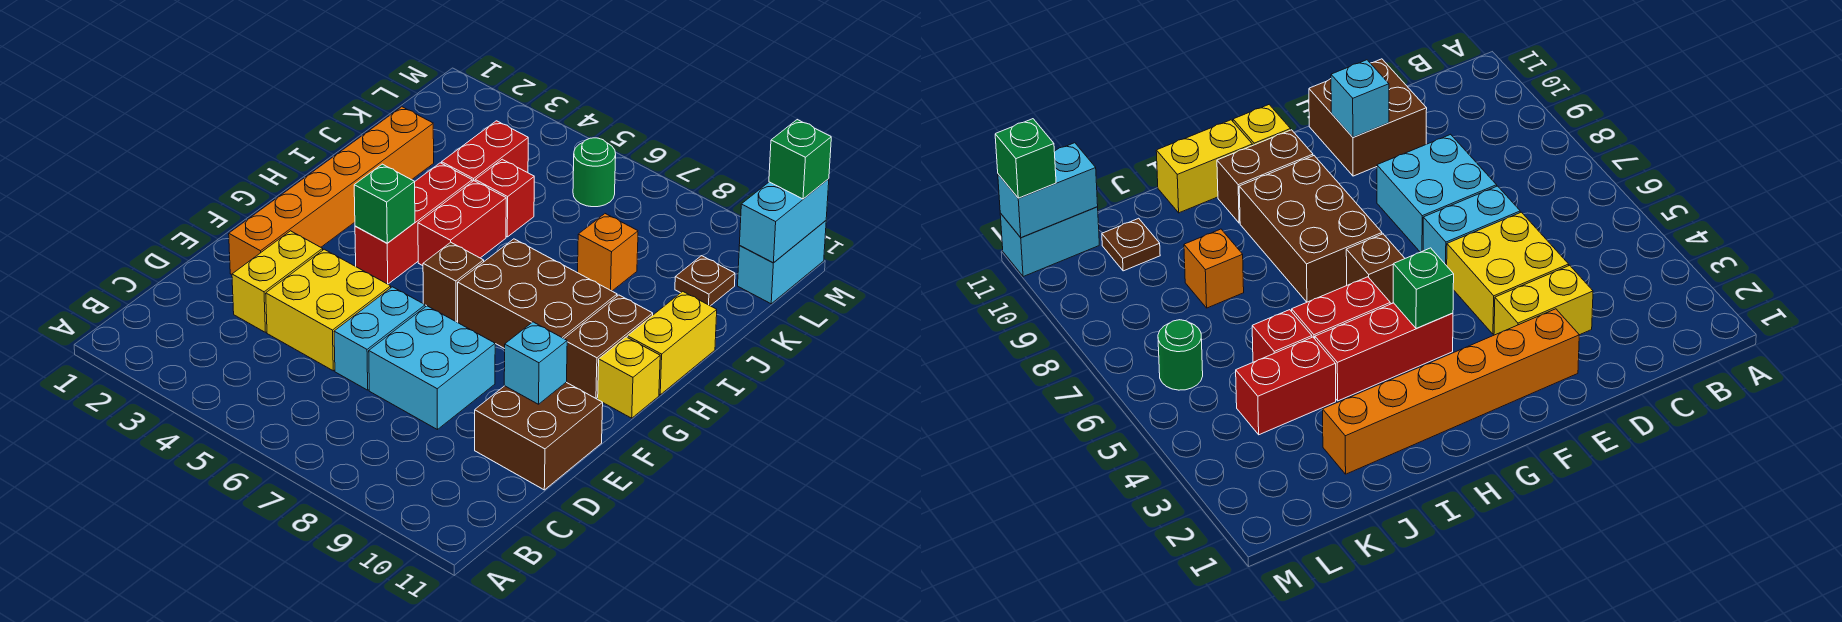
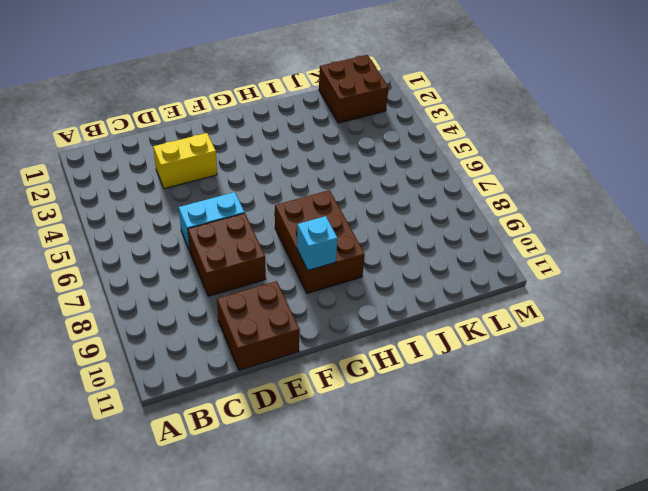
brown 2x2 brick [188,213,266,296] -> cyan 2x2 brick [369,306,495,430]
cyan 1x1 brick [297,216,338,270] -> cyan 1x1 brick moved to [504,322,567,404]
brown 2x2 brick [319,55,389,123] -> none
none -> yellow 2x2 brick [266,249,391,371]
none -> orange 1x6 brick [229,107,434,274]
none -> red 1x3 brick [355,163,472,284]

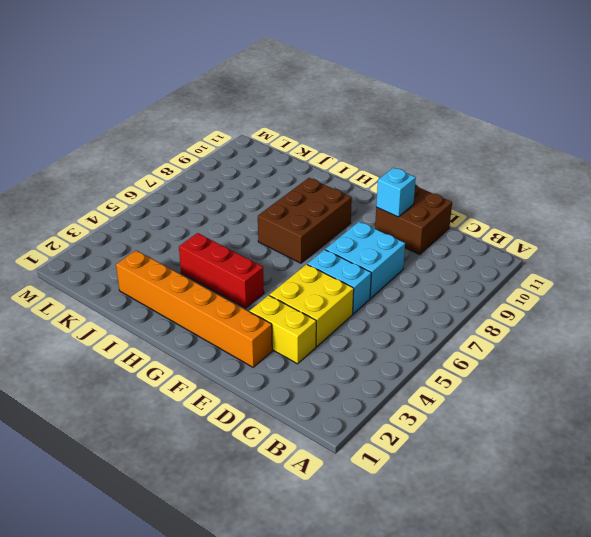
none -> brown 1x1 brick [423,242,484,321]
none -> brown 1x2 brick [564,295,653,398]
none -> yellow 1x1 brick [598,337,660,418]

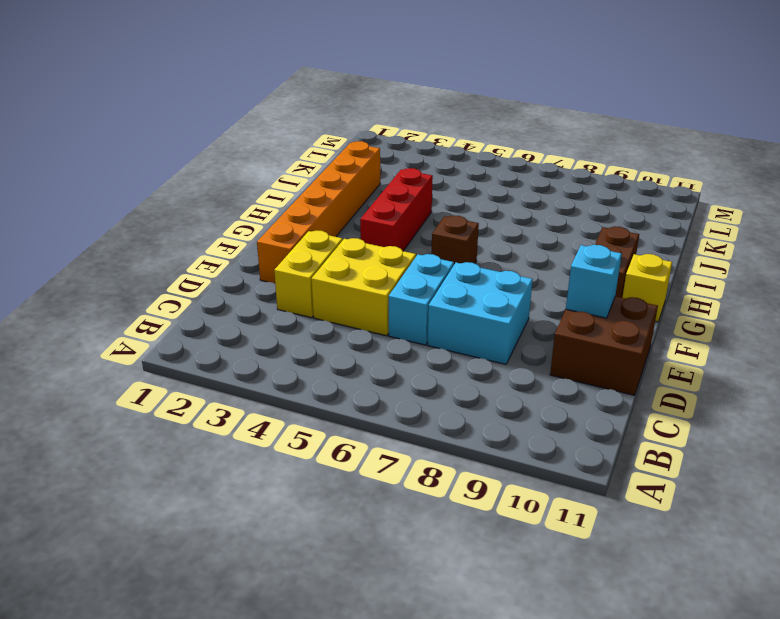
none -> brown 2x3 brick [458,239,617,349]
none -> red 1x2 brick [418,181,506,266]
none -> yellow 1x2 brick [627,291,717,395]

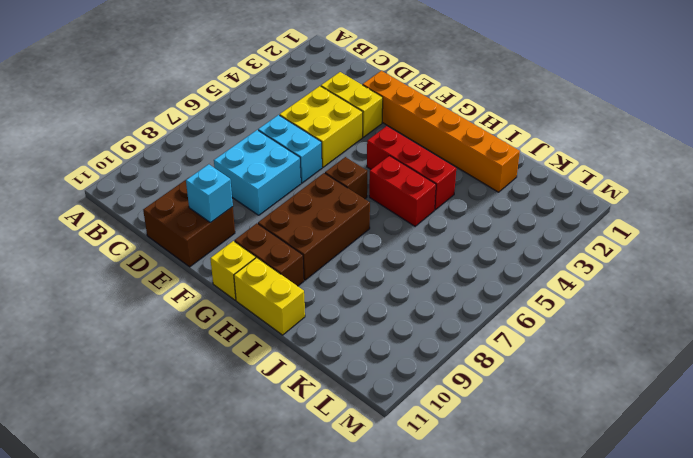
none -> red 1x2 brick [442,121,528,182]
none -> red 1x1 brick [475,159,534,237]
none -> orange 1x1 brick [578,214,638,291]

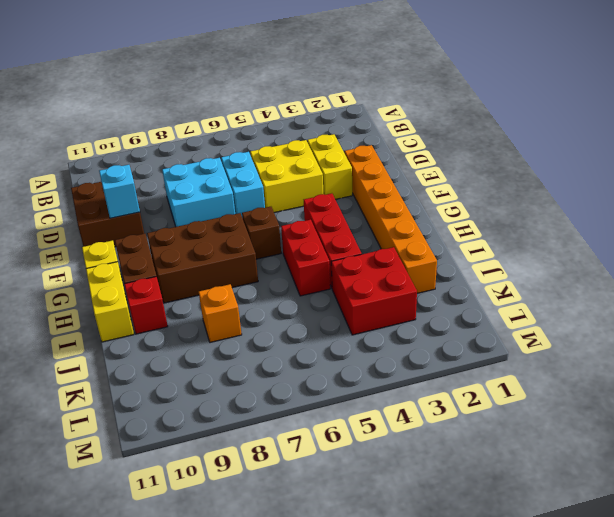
red 1x1 brick [125,277,168,334] -> red 1x1 brick moved to [475,159,534,237]
red 2x2 brick [331,247,417,335] -> red 1x2 brick [442,121,528,182]
none -> brown 1x1 plate [675,256,735,306]
none -> green 1x1 round brick [573,138,616,207]
none -> cyan 1x2 brick [738,221,826,304]

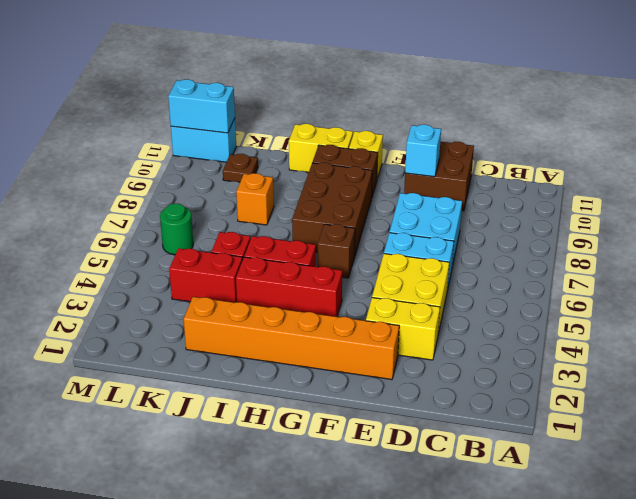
none -> green 1x1 brick [354,164,415,243]
none -> green 1x1 brick [769,120,831,199]

